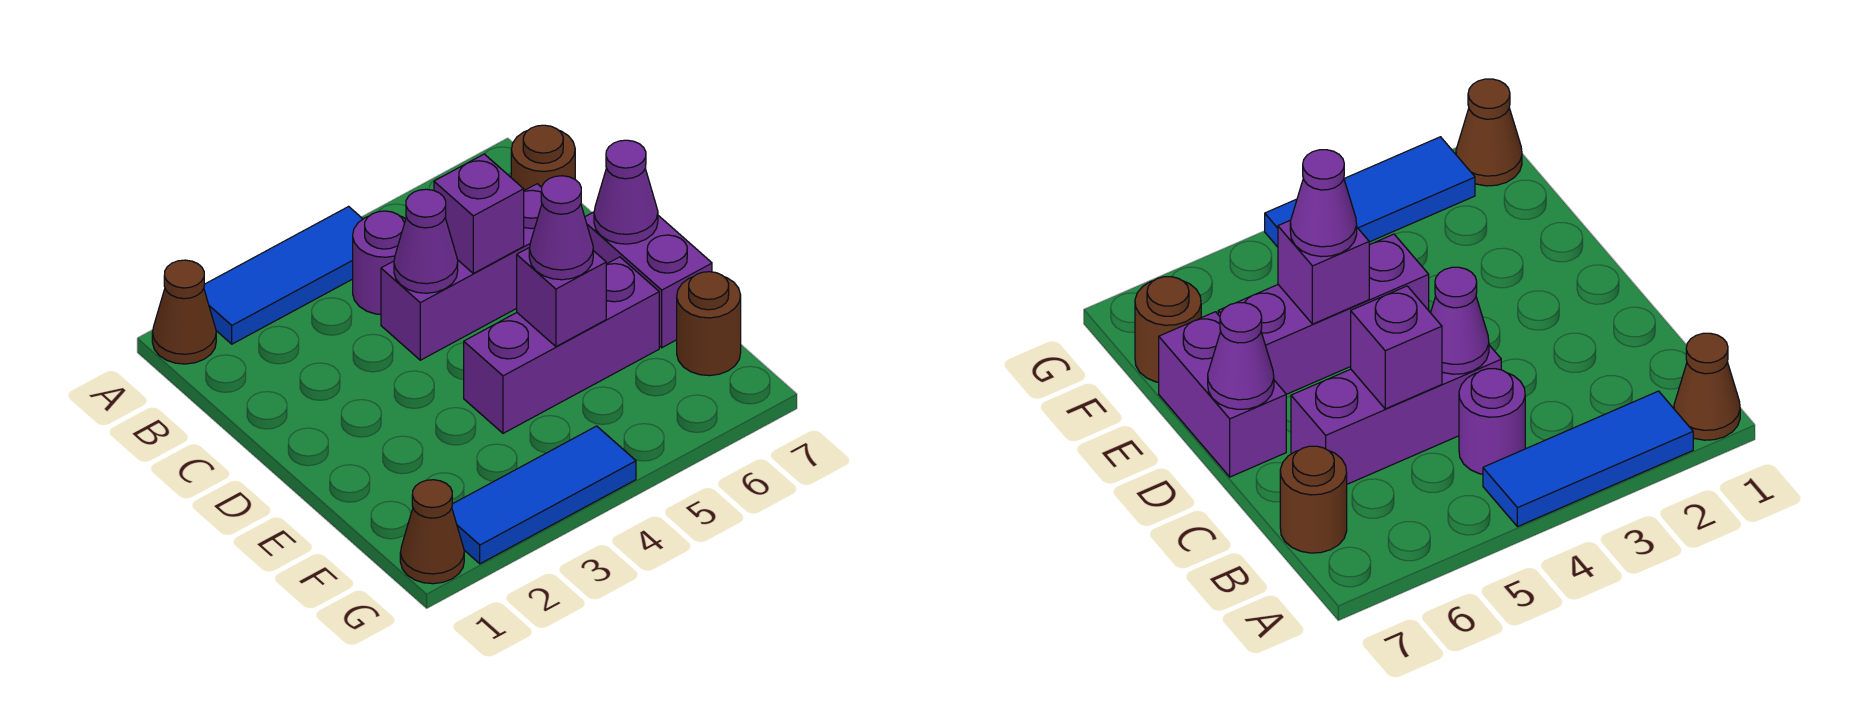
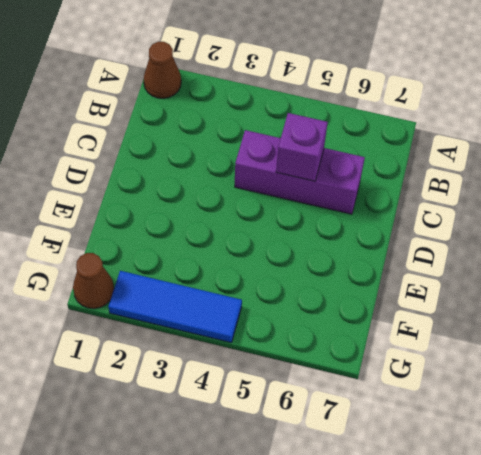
none -> blue 1x3 tile [204,207,363,344]
none -> purple 1x1 round brick [353,211,406,314]
none -> brown 1x1 round brick [511,125,575,190]

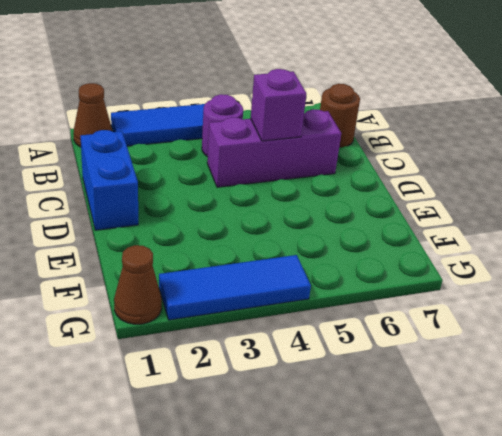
blue 1x2 brick [81,130,138,230] -> none
none -> purple 1x2 brick [585,212,712,348]
none -> purple 1x3 brick [464,257,659,433]
none -> brown 1x1 round brick [677,272,741,376]

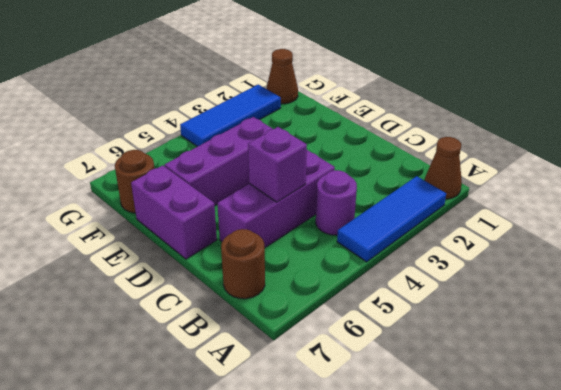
none -> purple 1x1 cone [394,189,458,293]
none -> purple 1x1 cone [594,140,658,244]
none -> purple 1x1 brick [517,247,606,347]

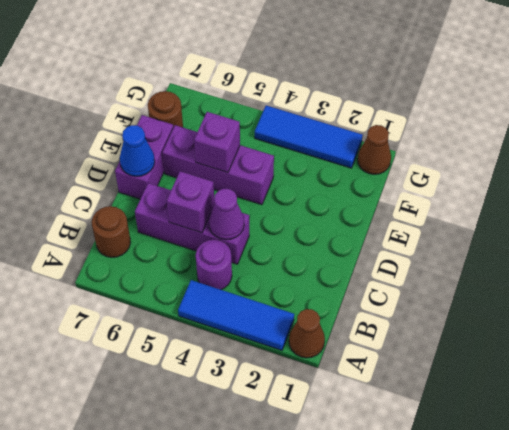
blue 1x1 cone [120,125,155,177] -> purple 1x1 cone [594,140,658,244]
none -> purple 1x1 cone [529,176,593,280]

